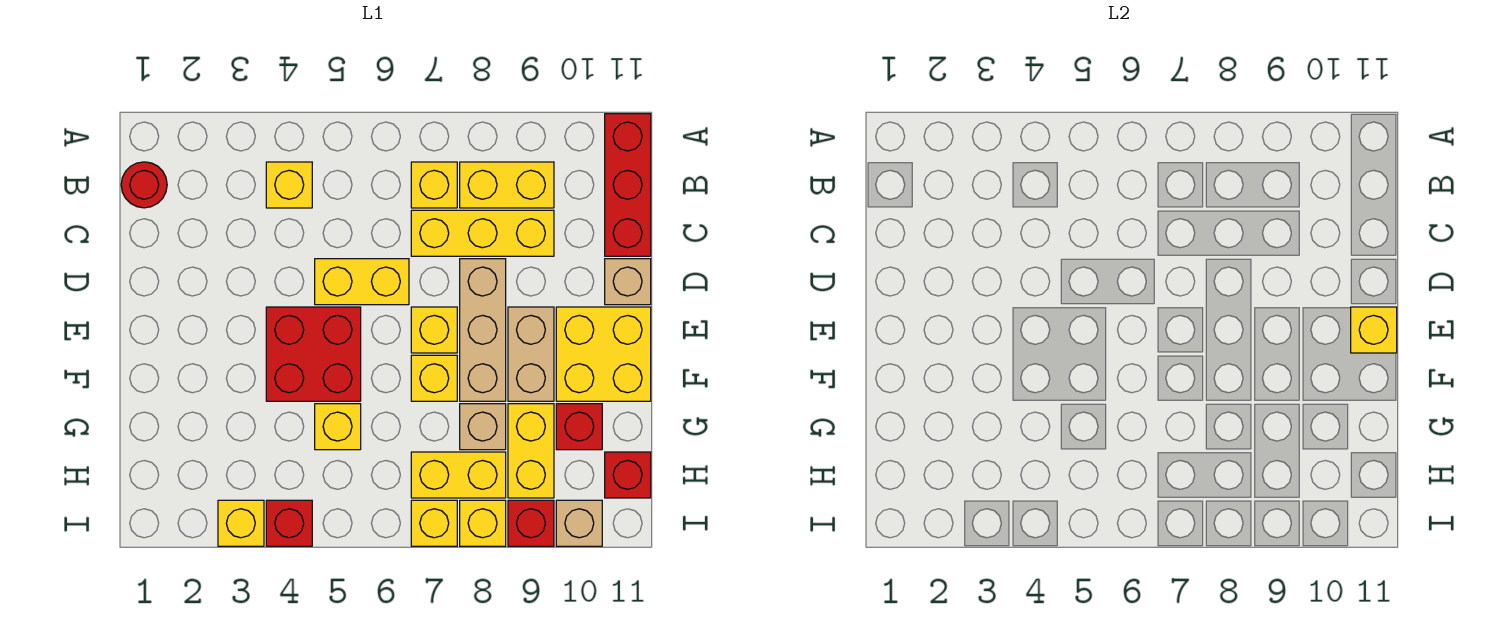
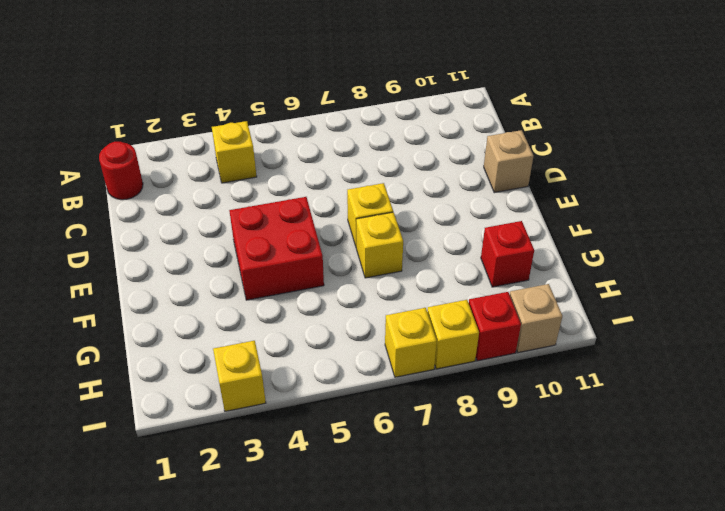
none -> red 1x3 brick [605,114,651,256]
none -> yellow 1x1 brick [411,162,457,208]
none -> yellow 1x2 brick [460,162,554,208]

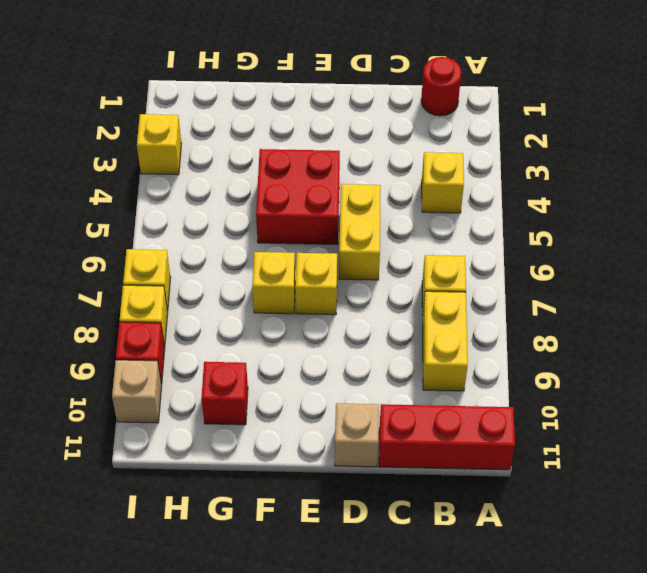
none -> yellow 1x3 brick [411,210,554,256]
none -> tan 1x3 brick [460,259,506,401]
none -> tan 1x2 brick [508,307,554,401]

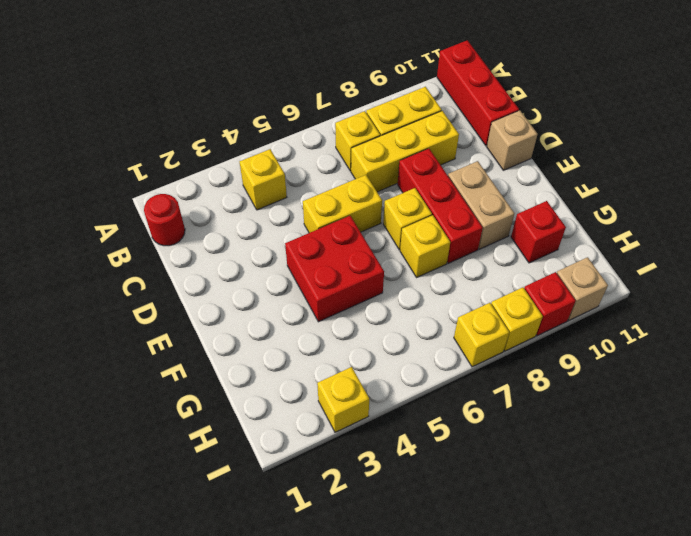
red 1x3 brick [398,149,483,263] -> tan 1x3 brick [460,259,506,401]
none -> yellow 2x2 brick [556,307,651,401]
none -> yellow 1x1 brick [315,404,361,450]
none -> tan 1x1 brick [460,404,506,450]

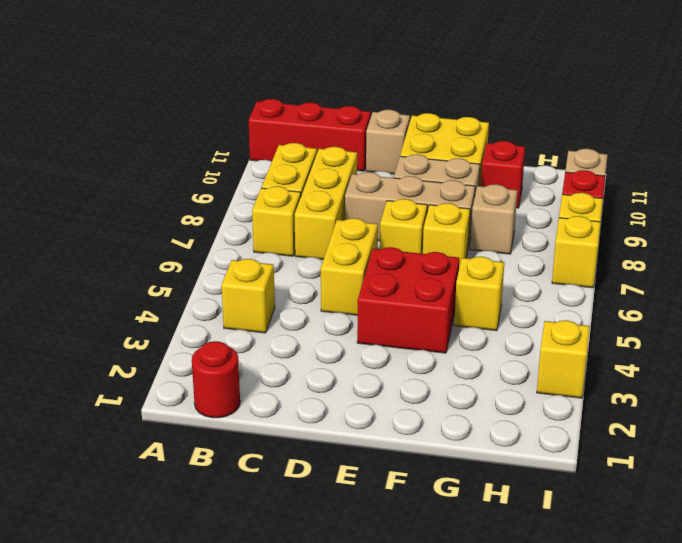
none -> yellow 1x2 brick [508,404,554,498]
none -> yellow 1x2 brick [411,452,506,498]
none -> red 1x1 brick [605,452,651,498]

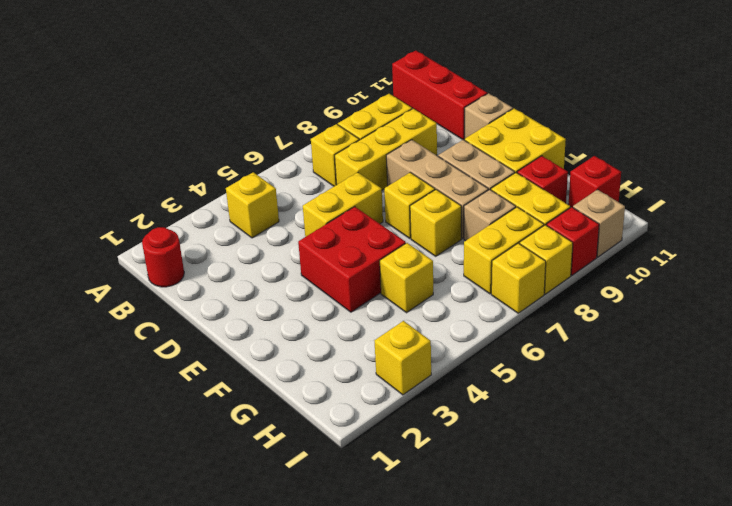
none -> red 1x1 brick [266,500,312,546]
none -> yellow 1x1 brick [1351,307,1397,353]

